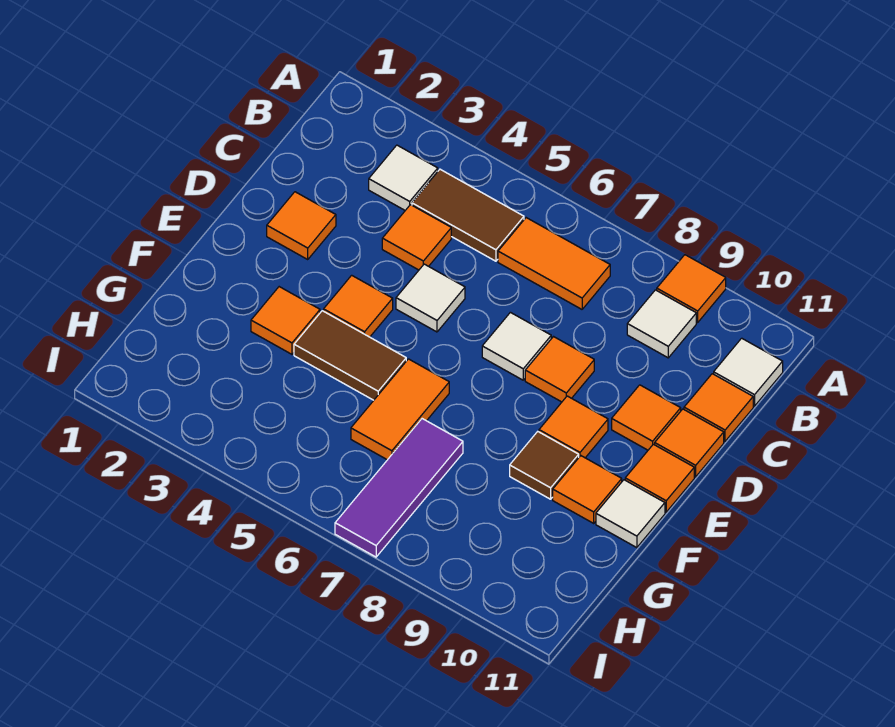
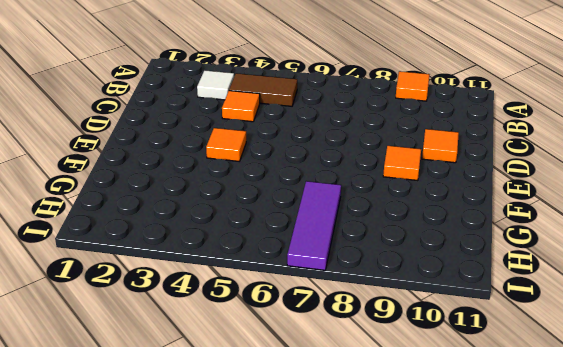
none -> orange 1x2 tile [498,218,610,309]
none -> white 1x1 tile [627,290,696,358]
none -> white 1x1 tile [714,338,783,406]

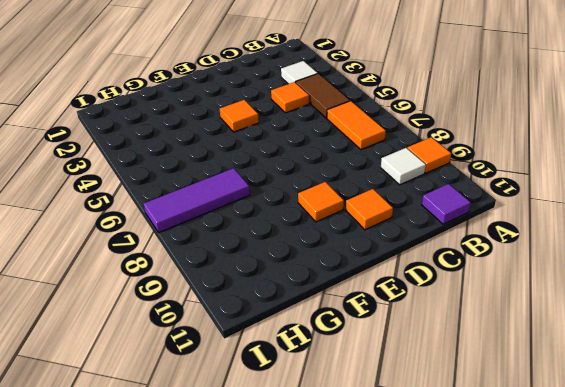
purple 1x1 tile [422,184,471,224] -> white 1x1 tile [714,338,783,406]
none -> orange 1x1 tile [684,374,753,441]
none -> orange 1x1 tile [267,192,336,259]
none -> white 1x1 tile [396,264,465,332]

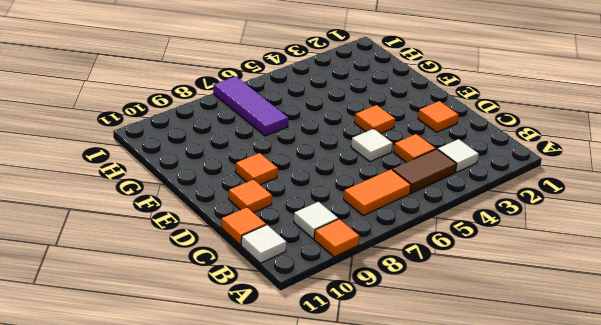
none -> white 1x1 tile [482,312,551,380]
none -> orange 1x1 tile [525,337,594,402]
none -> orange 1x1 tile [655,409,724,477]

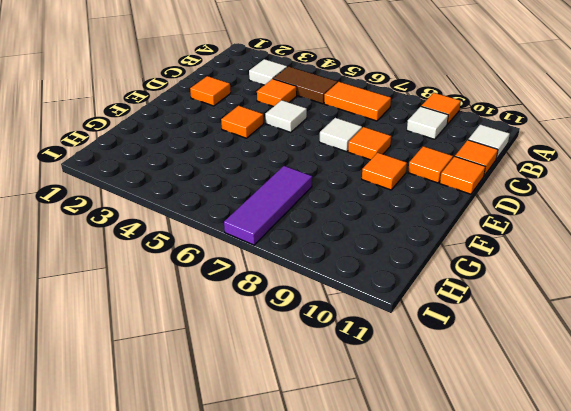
none -> orange 1x1 tile [625,444,694,512]
none -> orange 1x1 tile [251,287,320,354]
none -> brown 1x2 tile [294,311,406,400]

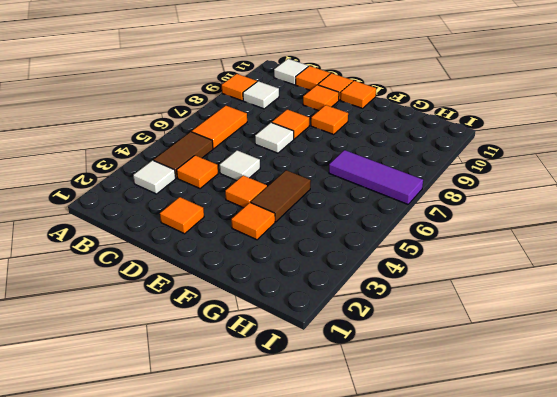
none -> orange 1x2 tile [351,359,449,460]
none -> brown 1x1 tile [510,432,579,499]
none -> orange 1x1 tile [553,456,622,523]

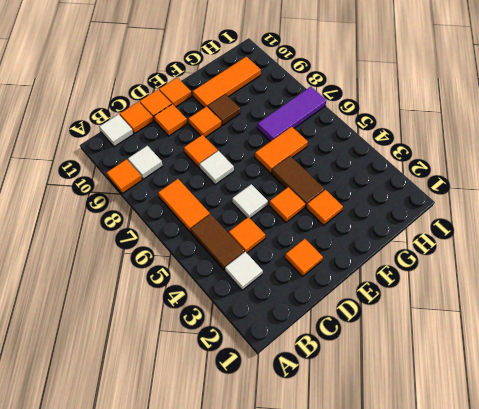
orange 1x3 tile [193,57,261,108] -> orange 1x1 tile [553,456,622,523]
none -> white 1x1 tile [596,480,665,548]

